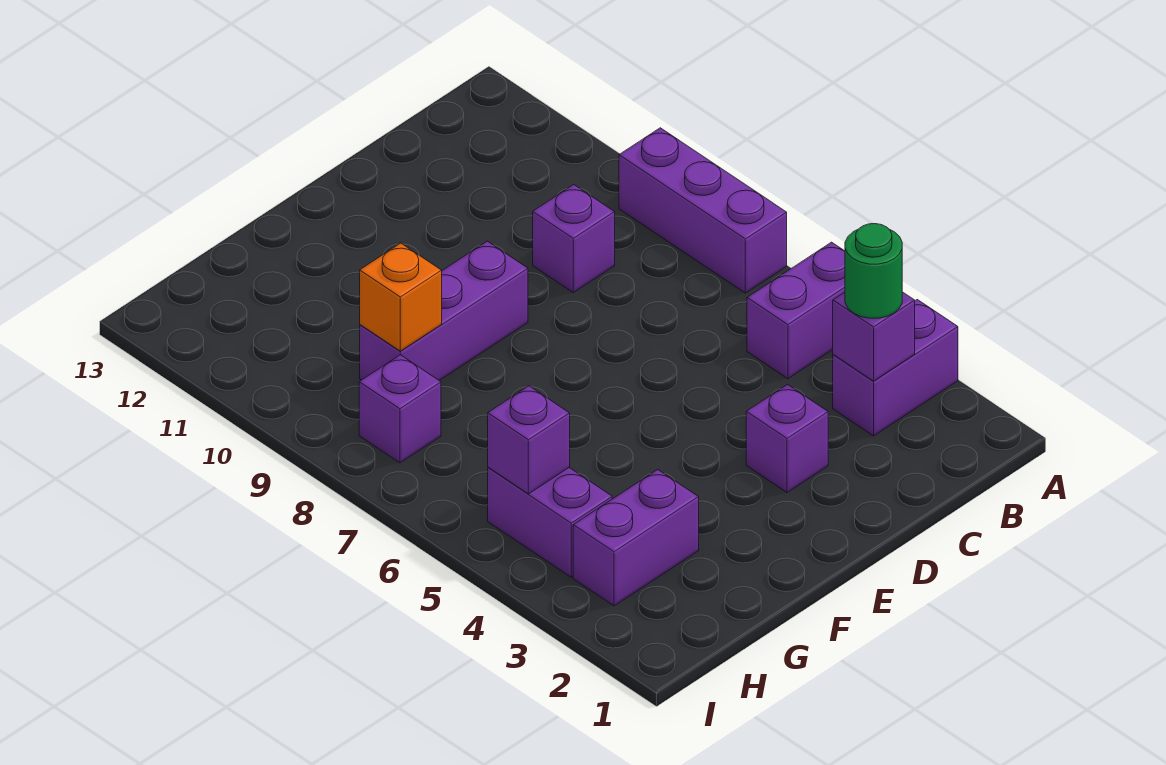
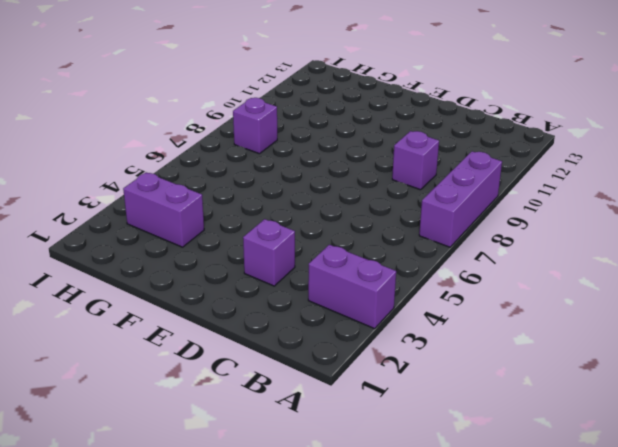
none -> purple 1x2 brick [747,242,845,379]
none -> purple 1x3 brick [360,241,528,381]
none -> purple 1x2 brick [488,467,612,577]

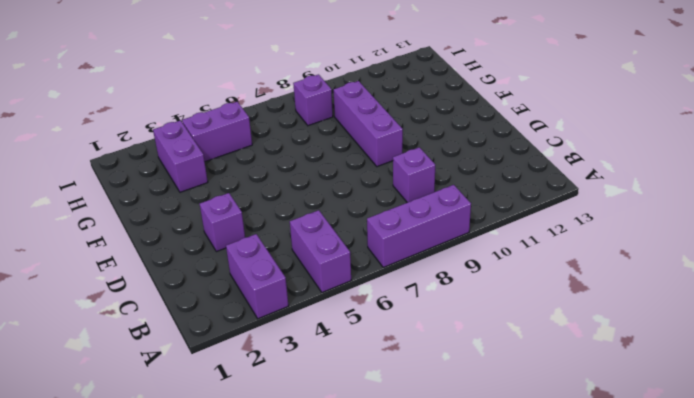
none -> purple 1x1 brick [833,292,915,381]
none -> orange 1x1 brick [360,243,442,351]
none -> purple 1x1 brick [488,386,570,494]

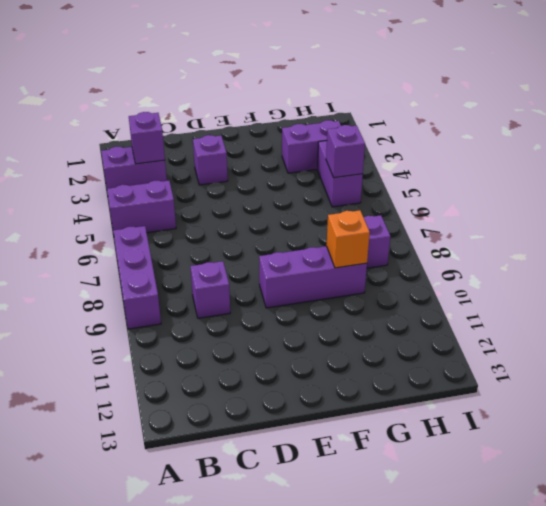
none -> green 1x1 round brick [845,224,902,318]

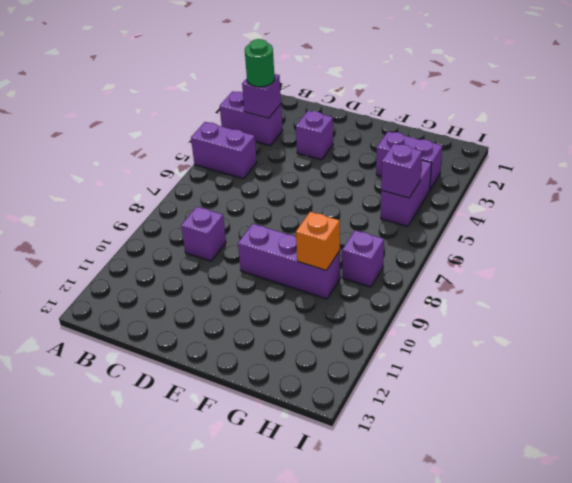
none -> purple 1x3 brick [619,128,787,293]

